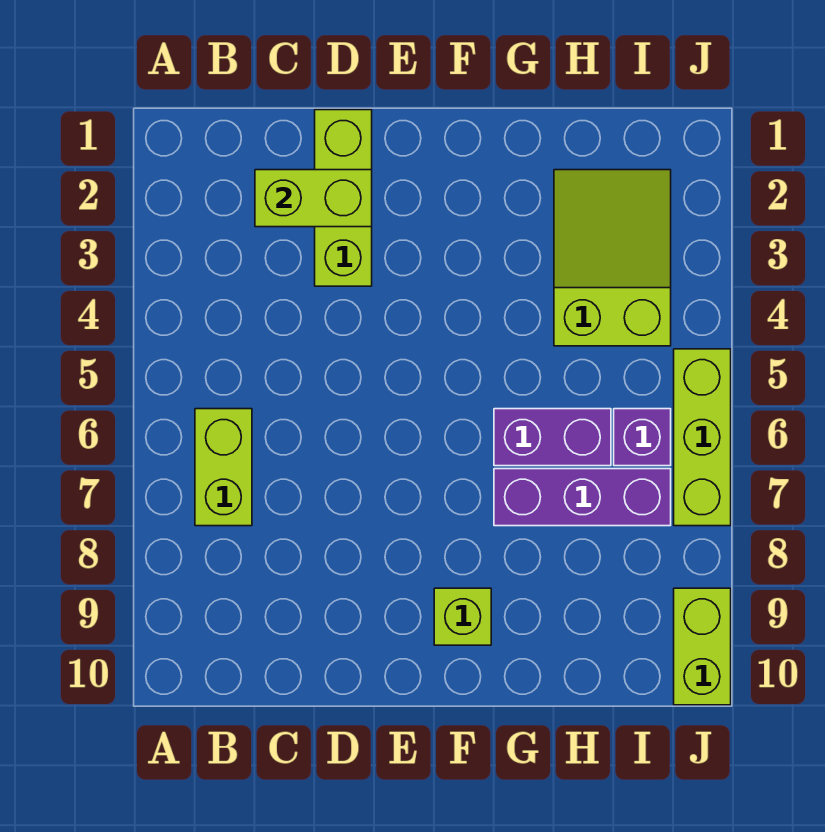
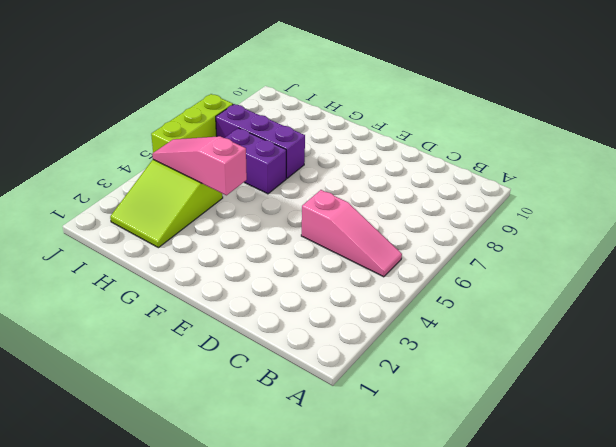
pink 1x3 slope [301,190,402,277] -> none
pink 1x3 slope [152,136,247,195] -> none
none -> lime 1x2 brick [195,409,252,526]
none -> lime 1x3 brick [315,110,372,286]

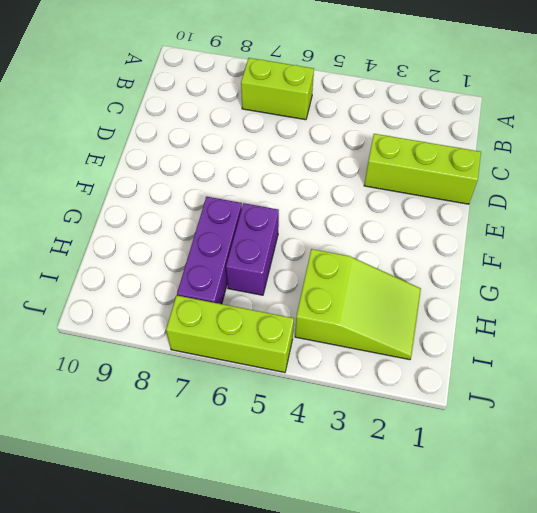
none -> lime 1x1 brick [434,588,491,645]
none -> purple 1x1 brick [614,409,671,466]

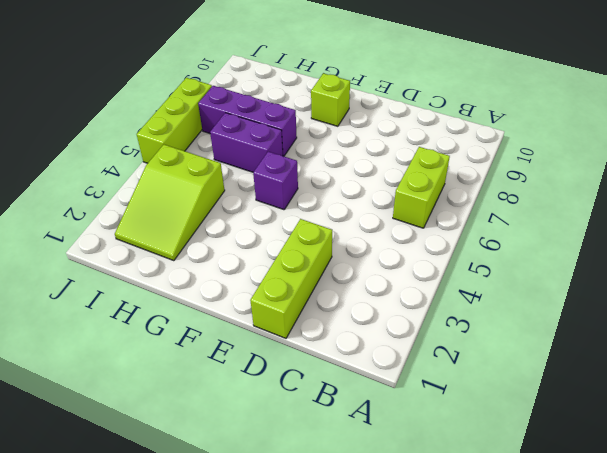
purple 1x1 brick [253,152,298,210] -> purple 1x1 brick moved to [614,409,671,466]
none -> lime 1x2 brick [674,588,731,705]
none -> lime 1x2 brick [255,170,372,227]

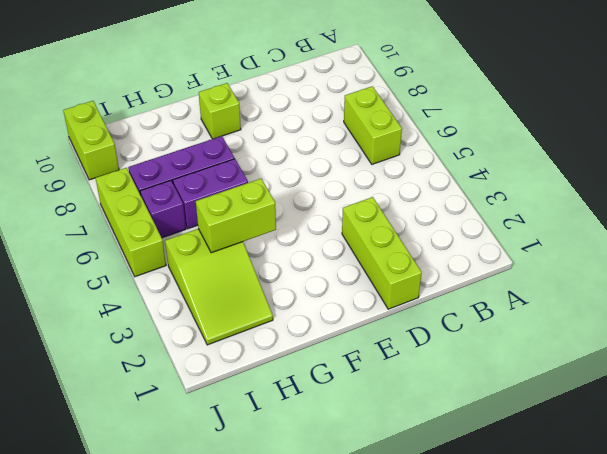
lime 1x2 brick [196,179,276,253] -> lime 1x2 brick moved to [255,170,372,227]

